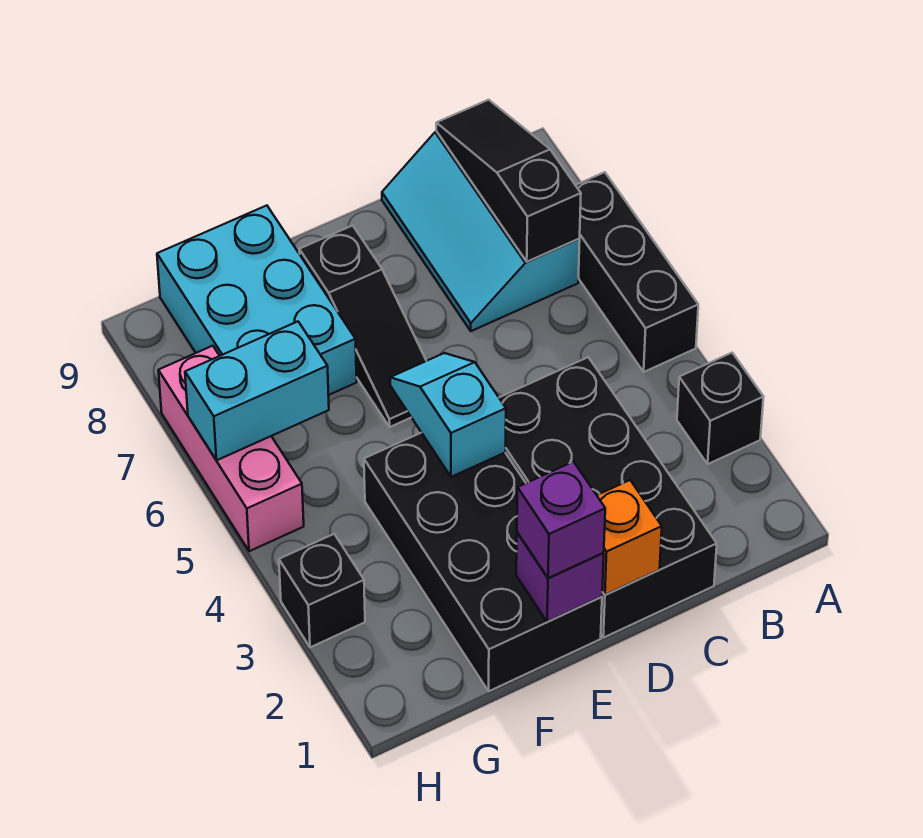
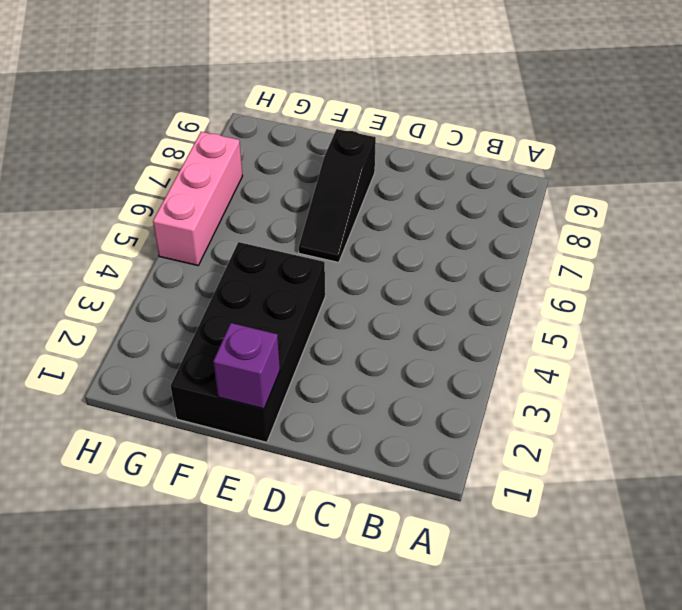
none -> black 1x1 brick [677,353,763,464]
none -> black 1x3 brick [576,172,698,372]
none -> cyan 2x3 slope [382,131,580,331]

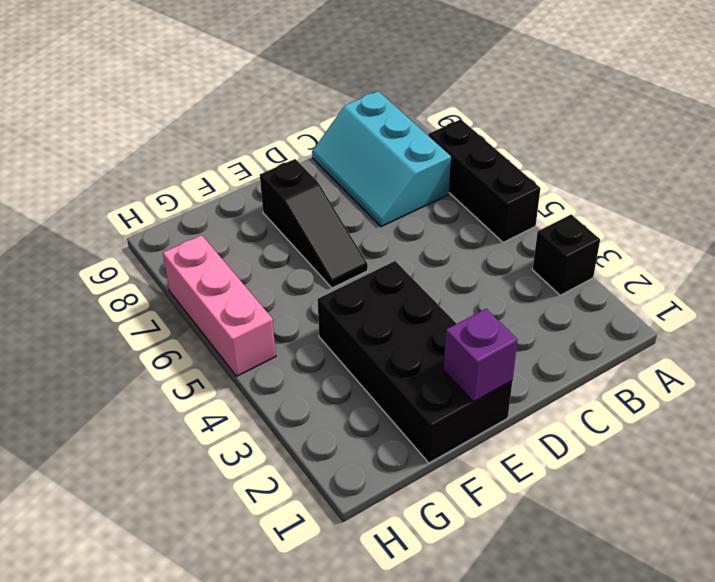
none -> black 2x4 brick [499,357,717,638]
none -> cyan 2x3 brick [157,206,357,395]
none -> black 1x1 brick [279,534,365,647]

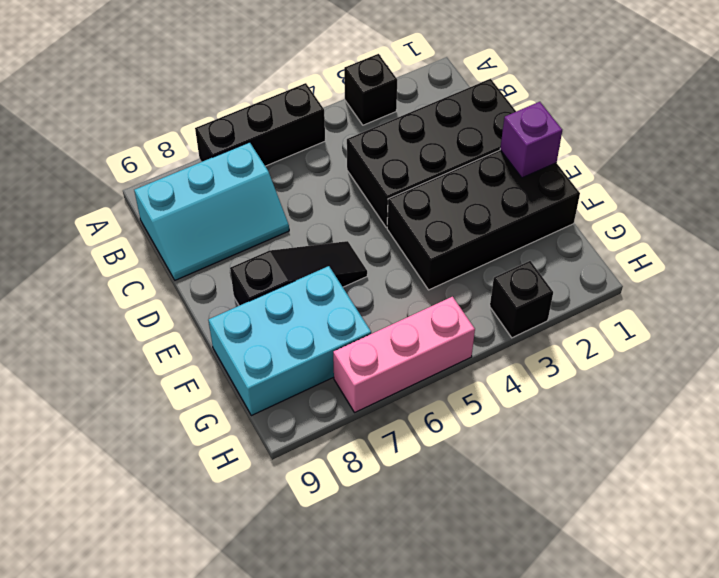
none -> black 1x3 slope [436,100,581,262]
none -> orange 1x1 brick [597,480,662,595]
none -> cyan 1x2 slope [390,353,506,477]

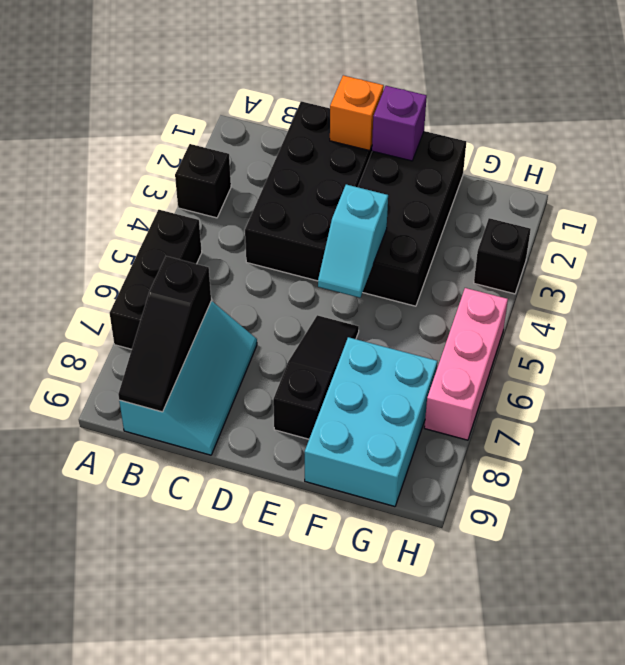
none -> cyan 1x2 brick [185,322,329,460]
none -> purple 1x1 brick [517,462,605,578]

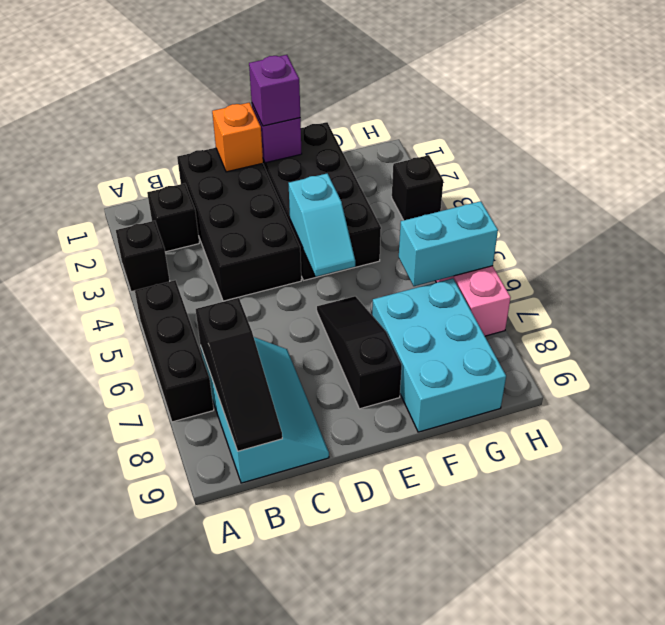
black 1x1 brick [147,183,199,252] -> none

